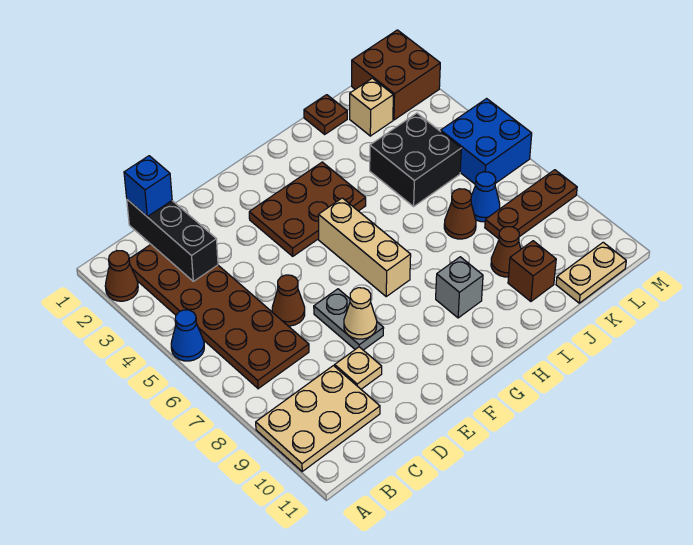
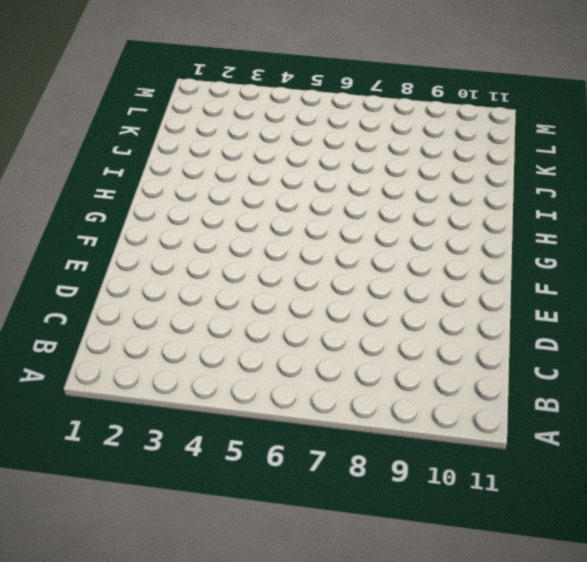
none -> brown 1x1 cone [105,251,138,301]
none -> blue 1x1 cone [171,310,204,361]
none -> tan 2x3 plate [256,366,380,471]

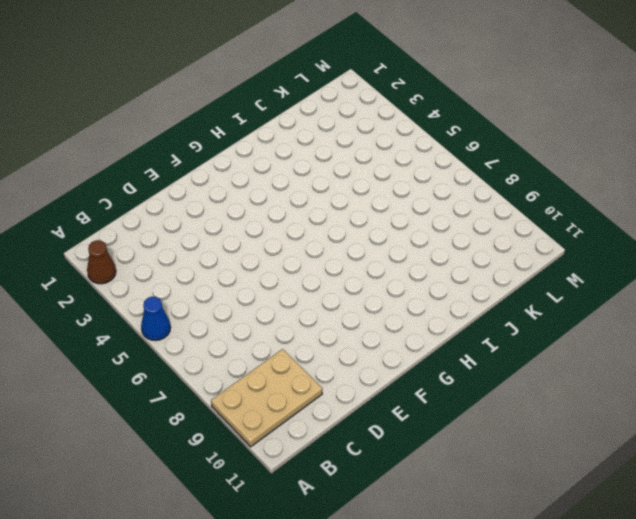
none -> brown 2x6 plate [129,245,309,389]
none -> brown 1x1 cone [272,275,305,326]
none -> tan 1x1 plate [335,347,382,389]

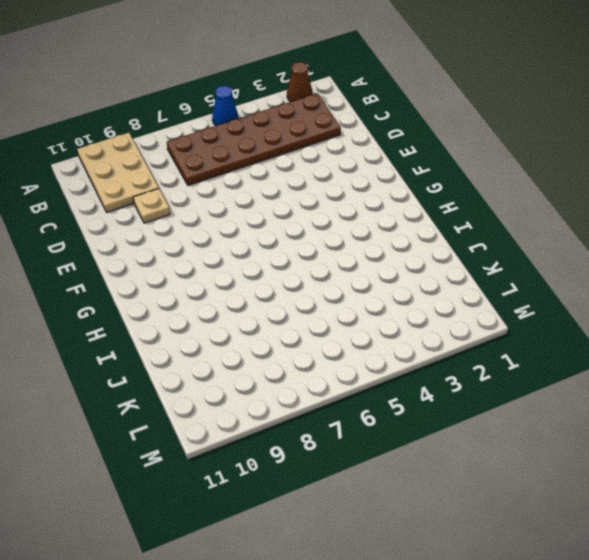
none -> brown 1x1 cone [272,275,305,326]
none -> grey 1x2 plate [314,289,384,350]
none -> brown 2x3 plate [249,162,366,256]

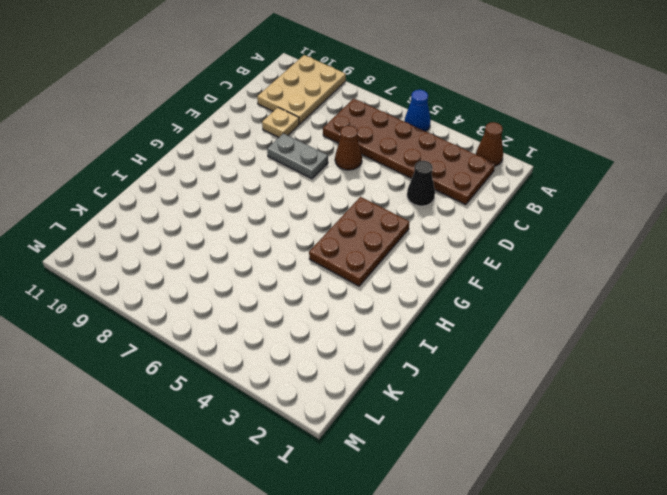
black 1x1 cone [407,161,435,206] -> none
none -> tan 1x3 brick [319,198,411,296]
none -> grey 1x1 brick [436,257,483,318]
none -> brown 1x1 plate [304,95,347,134]

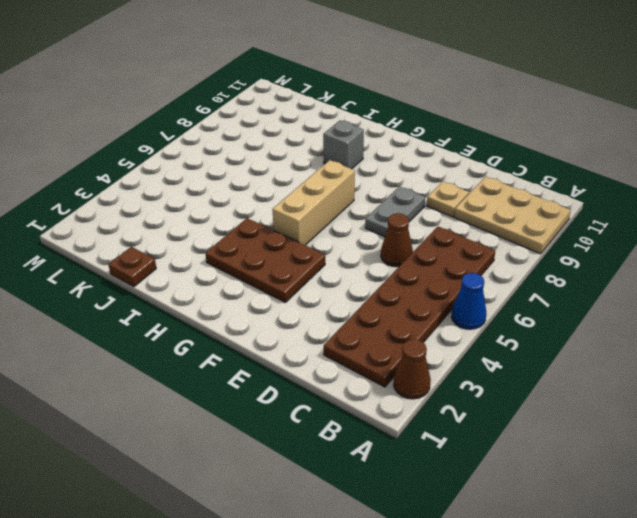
none -> black 2x2 brick [370,113,461,206]
none -> brown 1x1 cone [444,189,476,239]
none -> brown 1x1 cone [491,227,521,277]

